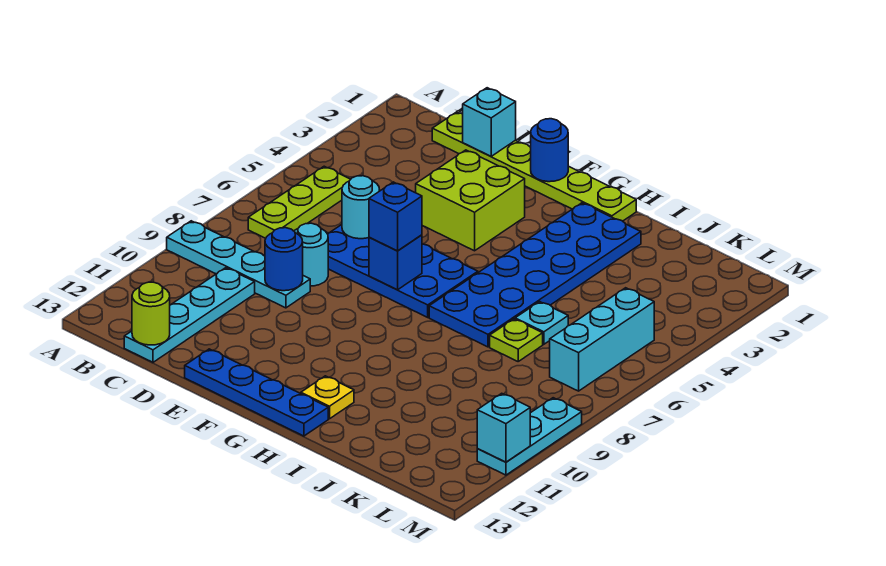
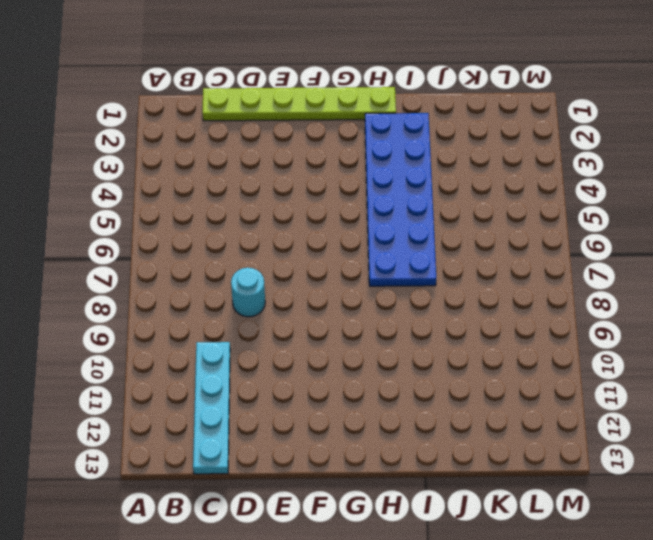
none -> cyan 1x4 plate [167,221,310,308]
none -> lime 1x3 plate [248,166,351,238]
none -> blue 2x4 plate [328,225,478,317]

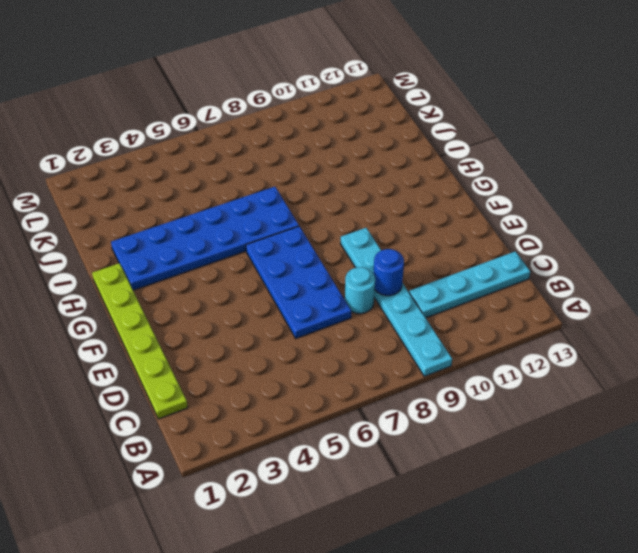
cyan 1x6 plate [341,228,452,376] -> cyan 1x4 plate [167,221,310,308]
none -> lime 1x3 plate [248,166,351,238]
none -> lime 2x2 brick [416,150,525,251]
none -> blue 1x4 plate [185,349,328,436]

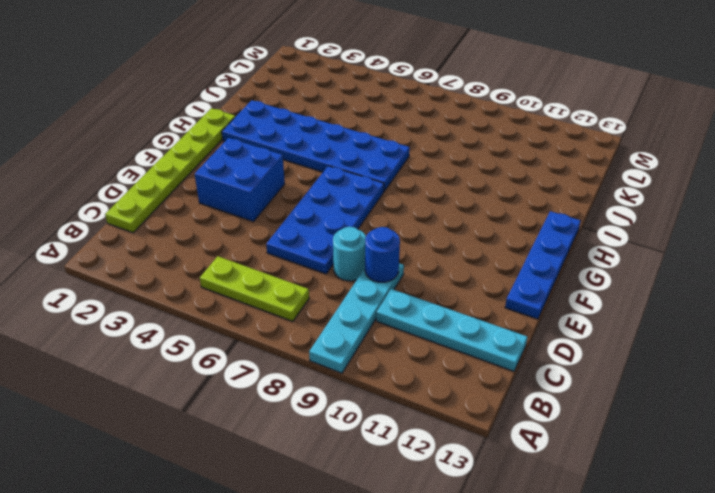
blue 2x2 brick [195,138,285,222] -> lime 2x2 brick [416,150,525,251]
none -> yellow 1x1 plate [301,376,354,419]
none -> cyan 1x1 plate [515,302,568,344]
none -> lime 1x1 plate [490,319,543,361]

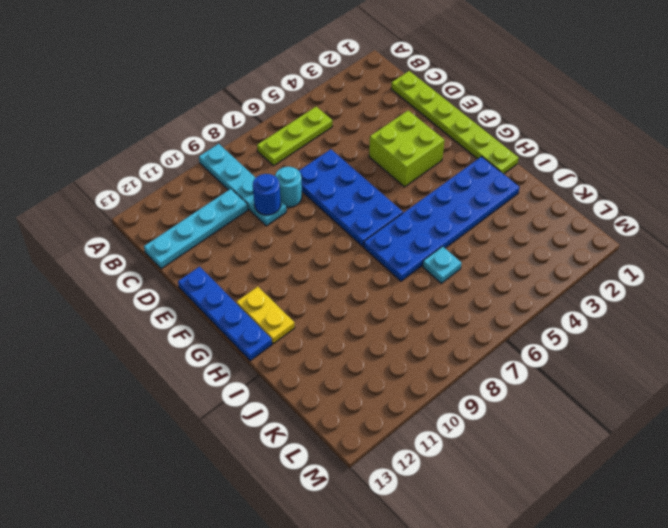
yellow 1x2 plate [236,287,295,344] -> yellow 1x1 plate [301,376,354,419]
none -> lime 1x1 plate [490,319,543,361]
none -> cyan 1x3 brick [550,288,654,391]
none -> cyan 1x3 plate [477,398,582,475]

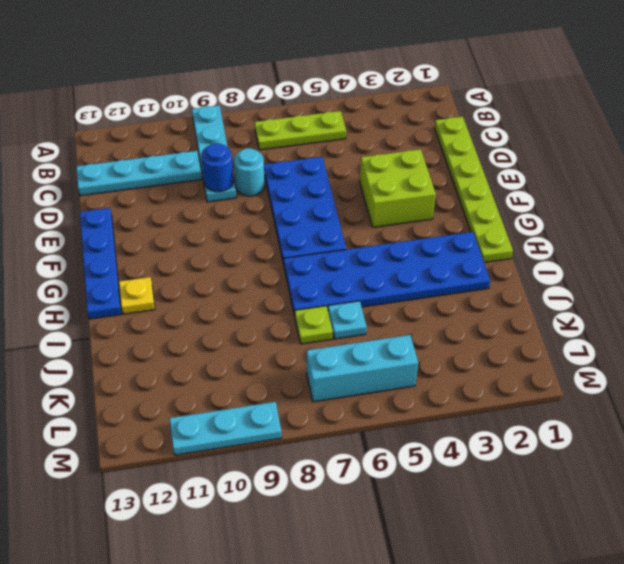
none -> lime 1x1 round brick [132,282,170,345]
none -> cyan 1x1 brick [463,88,516,156]
none -> cyan 1x1 round brick [342,176,380,239]

